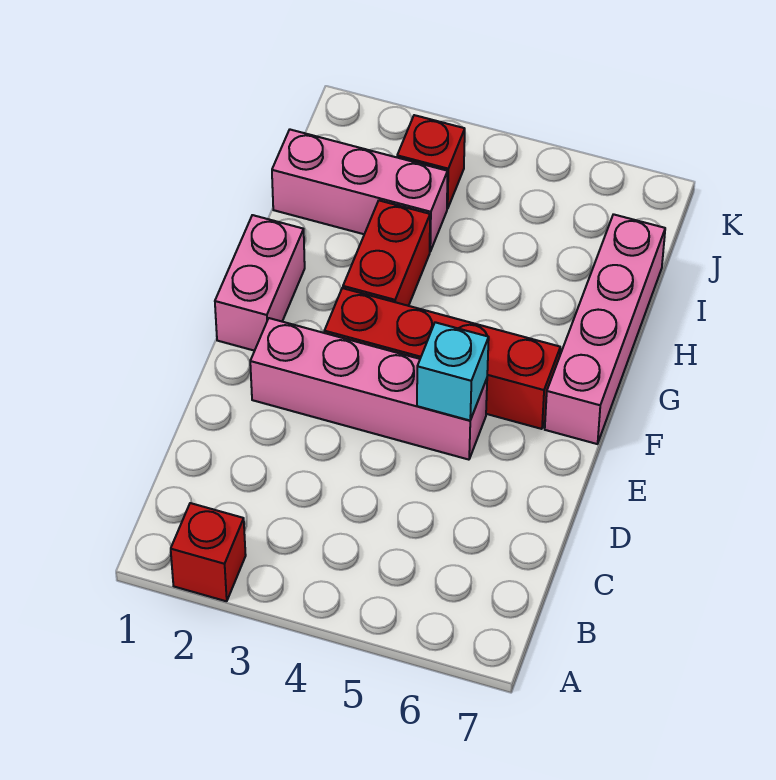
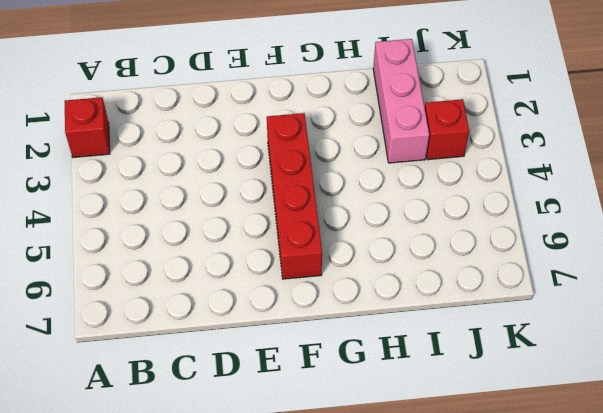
none -> pink 1x4 brick [250,318,487,460]
none -> pink 1x2 brick [215,215,305,351]

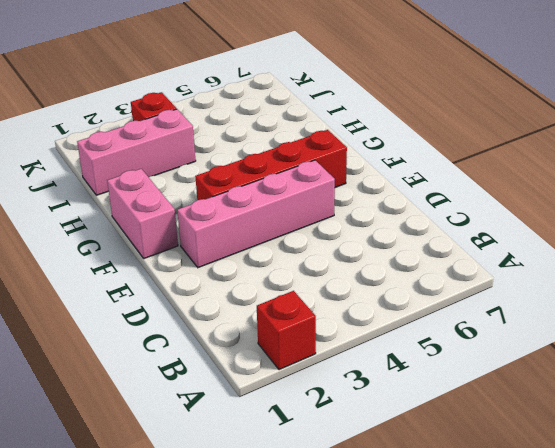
none -> pink 1x4 brick [545,214,665,444]
none -> red 1x2 brick [343,201,430,306]

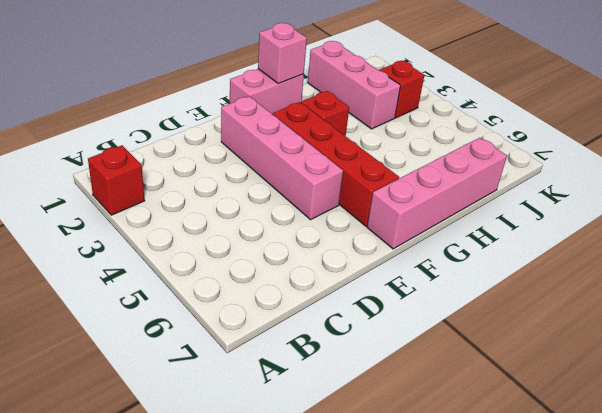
pink 1x1 brick [258,23,307,84] -> none
red 1x1 brick [301,91,349,136] -> red 1x2 brick [343,201,430,306]
none -> cyan 1x1 brick [417,322,489,420]

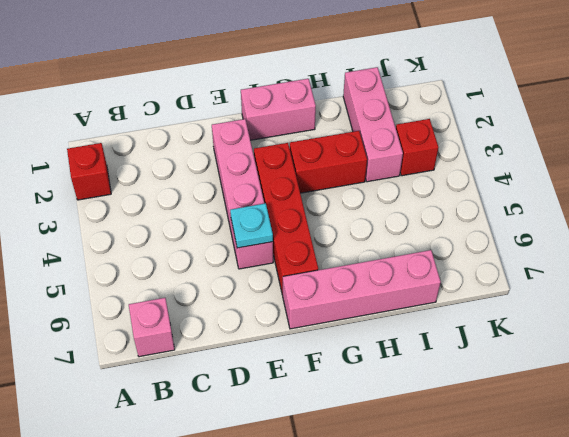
pink 1x1 brick [129,298,175,357] -> none
cyan 1x1 plate [230,203,273,248] -> cyan 1x1 brick [417,322,489,420]

